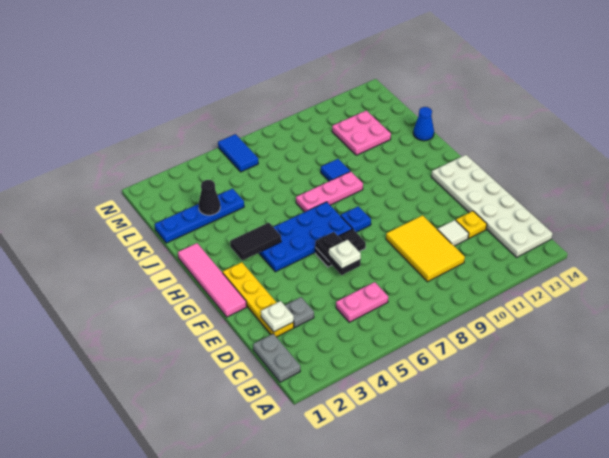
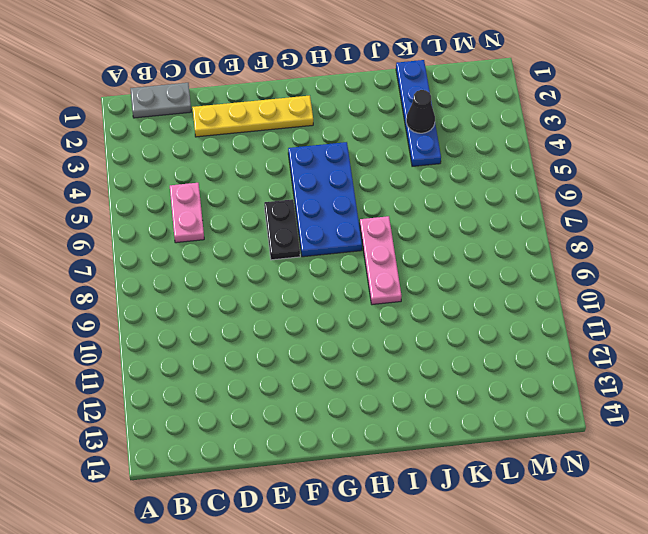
none -> white 2x6 plate [431,155,553,257]
none -> yellow 2x3 tile [386,215,465,282]
none -> grey 1x1 plate [285,297,314,327]

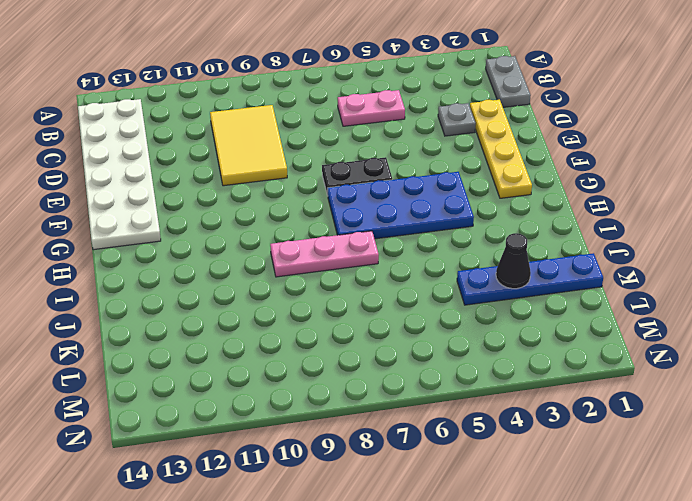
none -> white 1x1 tile [437,220,469,246]
none -> yellow 1x1 plate [456,211,487,239]
none -> pink 1x4 tile [178,243,247,317]

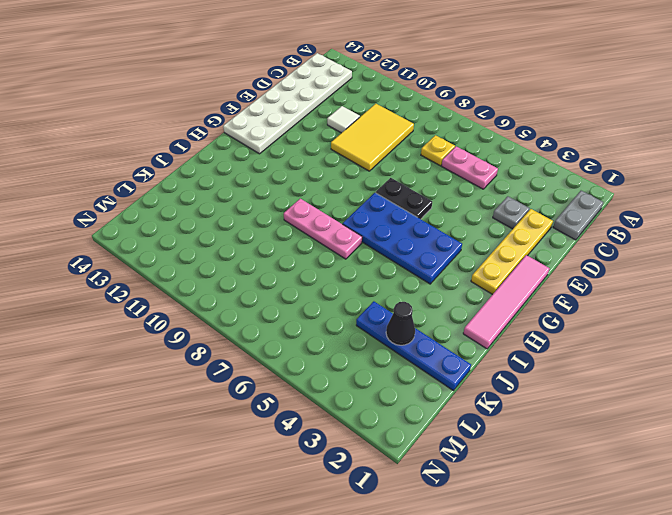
yellow 1x1 plate [421,135,455,166] -> yellow 1x1 plate moved to [456,211,487,239]
none -> blue 1x1 plate [341,206,371,232]
none -> blue 1x1 tile [321,159,350,181]
none -> blue 1x1 cone [413,107,434,141]

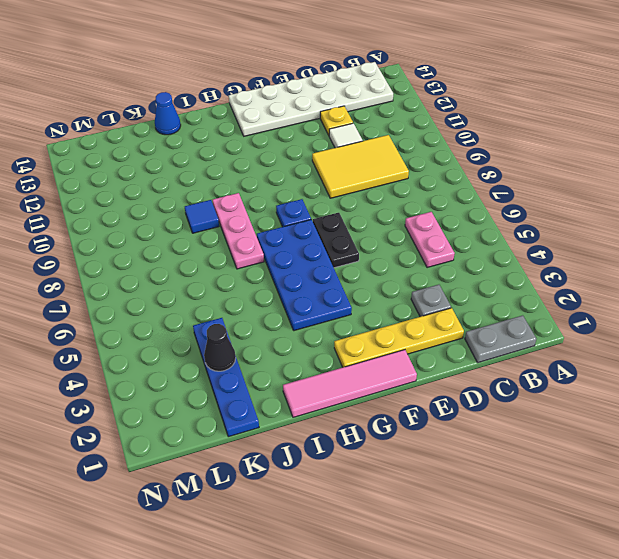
none -> pink 2x2 plate [332,110,391,155]
none -> blue 1x2 tile [218,134,258,172]
none -> white 1x1 plate [261,301,294,332]

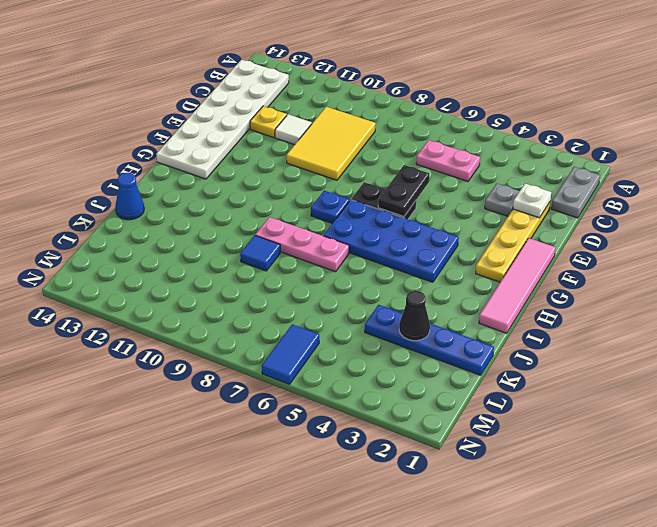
none -> pink 2x2 plate [332,110,391,155]
none -> black 1x2 tile [230,223,281,260]
none -> white 1x1 plate [329,240,361,269]

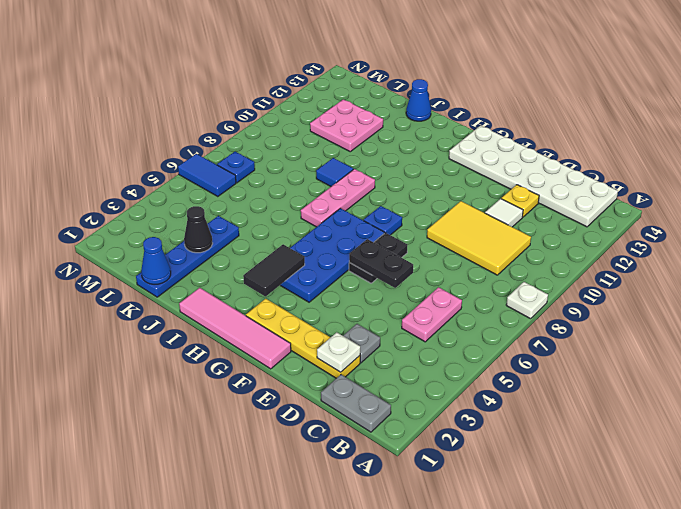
white 1x1 plate [506,282,548,319] -> white 1x1 plate moved to [329,240,361,269]
blue 1x1 cone [141,237,171,284] -> none
blue 1x1 plate [217,152,255,183] -> none

